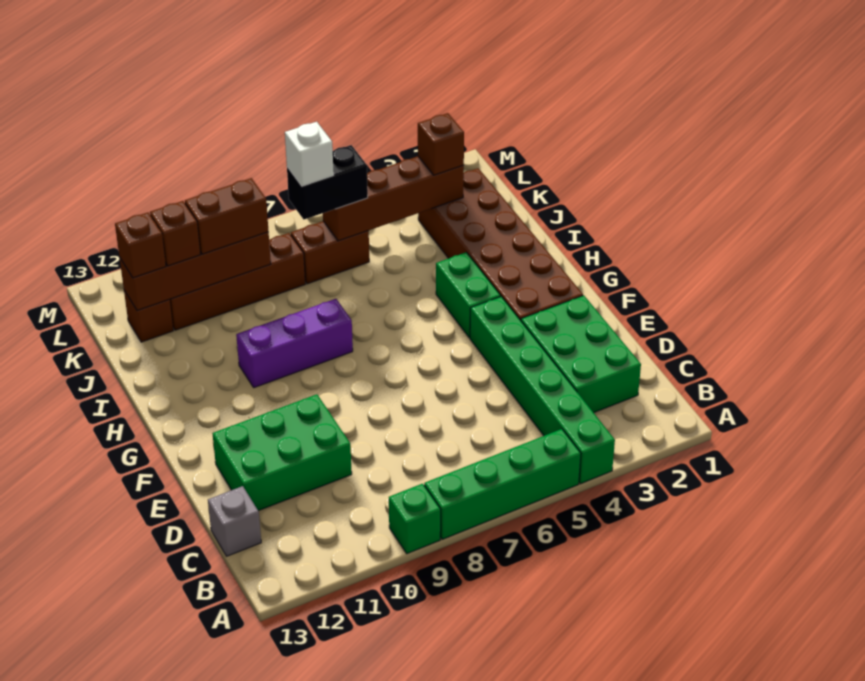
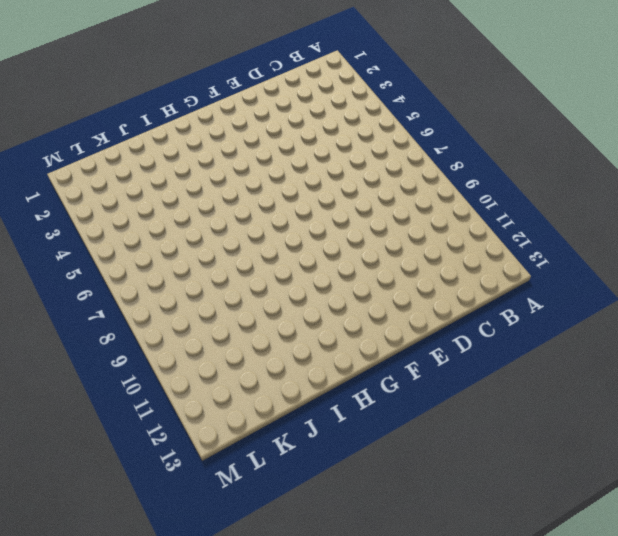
none -> green 1x6 brick [470,296,615,484]
none -> green 1x4 brick [424,429,581,539]
none -> green 1x1 brick [389,484,441,554]

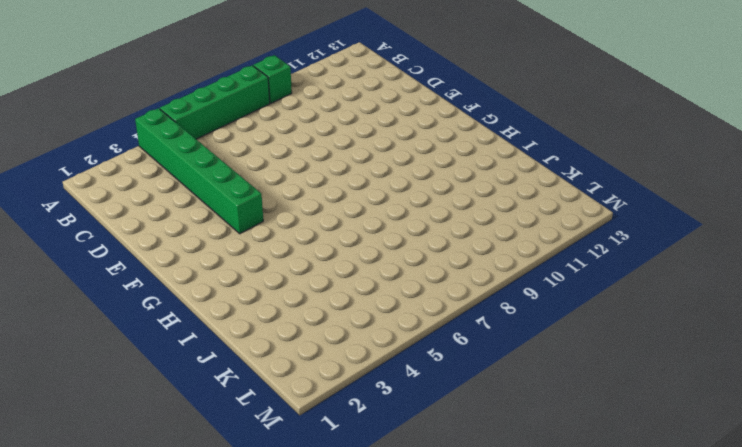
none -> green 2x3 brick [521,295,641,413]
none -> grey 1x1 brick [208,486,261,556]
none -> green 2x3 brick [213,394,352,511]

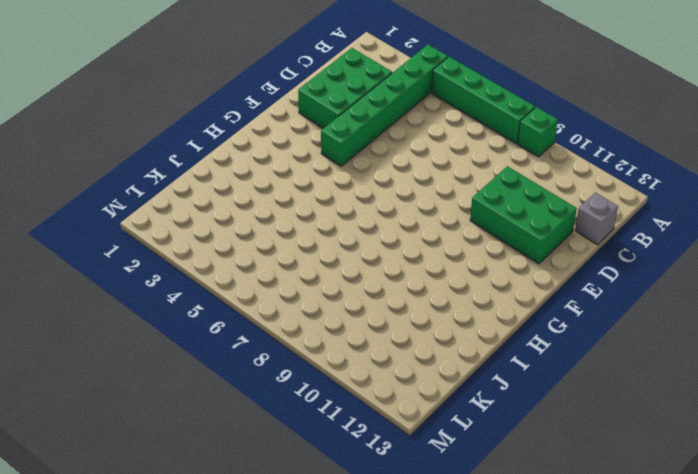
none -> brown 2x6 brick [418,168,583,320]
none -> green 1x2 brick [436,252,501,338]
none -> purple 1x3 brick [236,299,353,388]

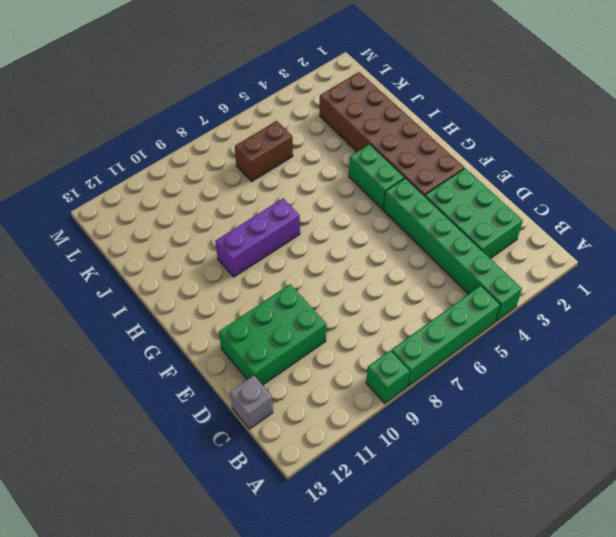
none -> brown 1x4 brick [170,233,306,330]
none -> brown 1x1 brick [124,290,173,342]
none -> brown 1x4 brick [323,156,464,241]

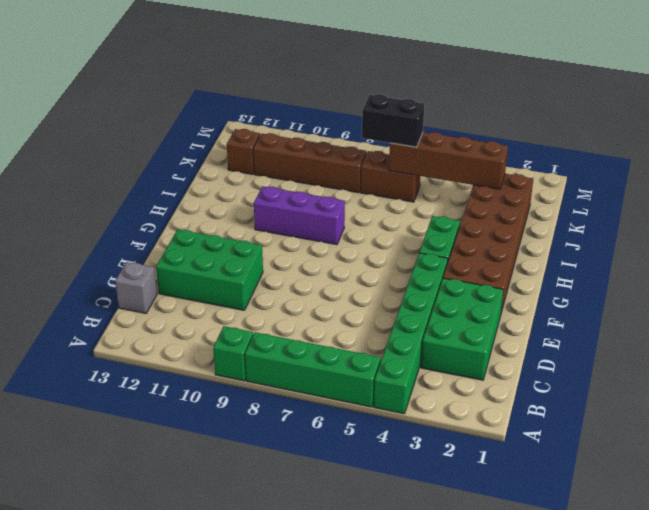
none -> brown 1x4 brick [120,232,271,311]
none -> brown 1x1 brick [418,113,464,175]
none -> brown 1x2 brick [185,178,269,254]

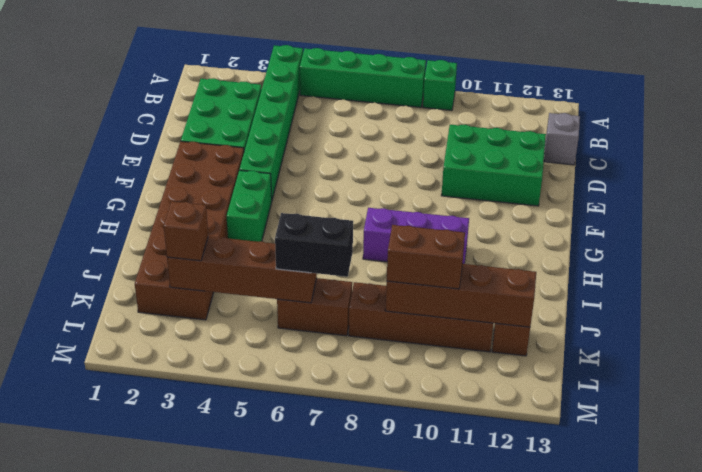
none -> brown 1x1 brick [150,201,201,266]
none -> brown 1x1 brick [115,212,166,278]
none -> white 1x1 brick [285,122,334,186]

